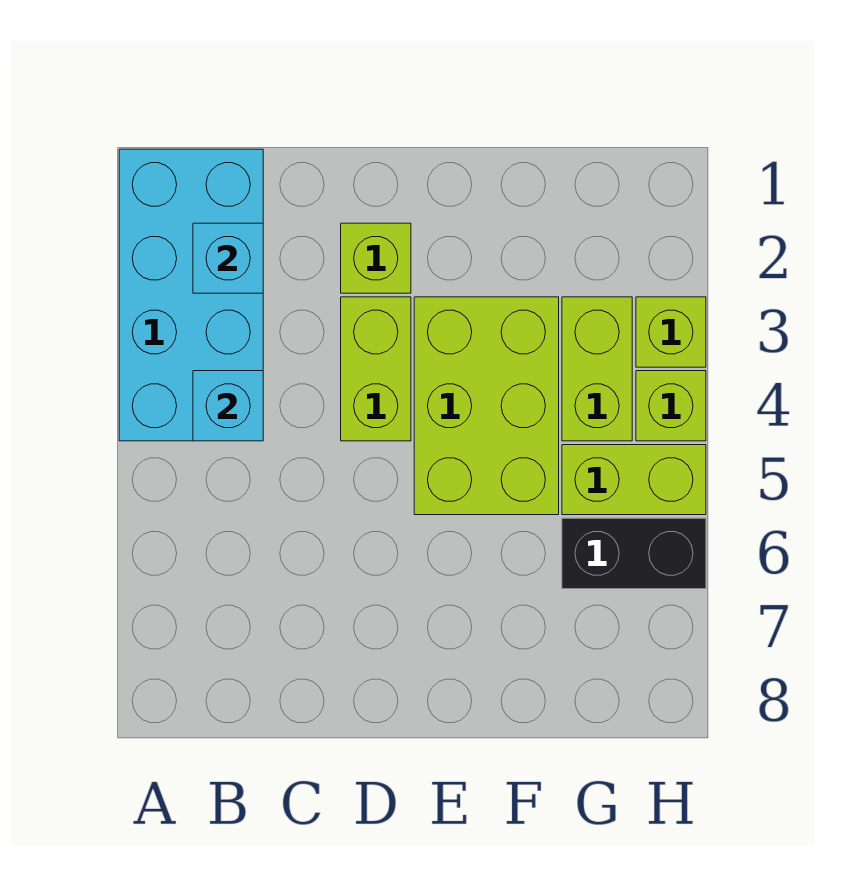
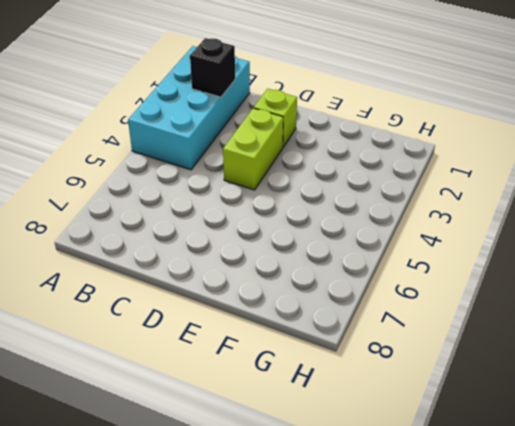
black 1x1 brick [190,38,235,97] -> cyan 1x1 brick [193,223,263,293]
none -> lime 2x3 brick [414,297,559,515]
none -> lime 1x2 brick [562,297,632,441]

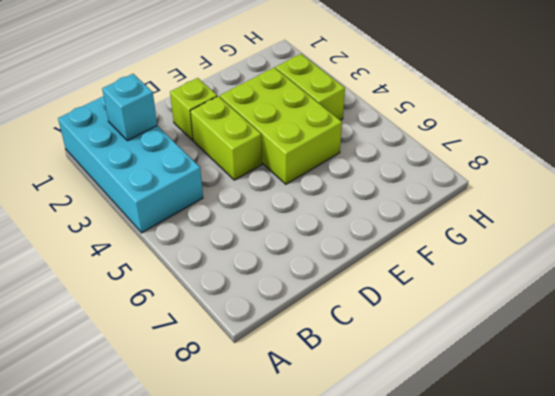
none -> lime 1x2 brick [562,445,706,515]
none -> black 1x2 brick [562,518,706,589]

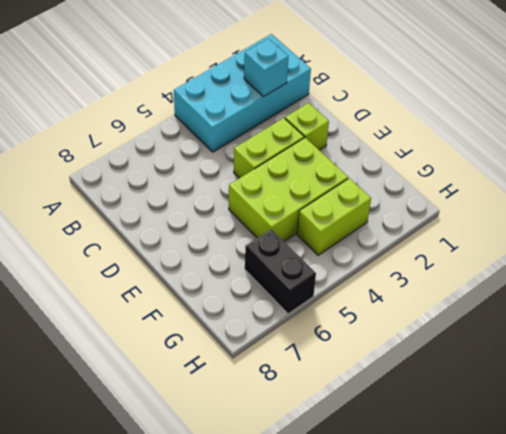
none -> lime 1x2 brick [562,445,706,515]
none -> lime 1x1 brick [636,297,706,367]

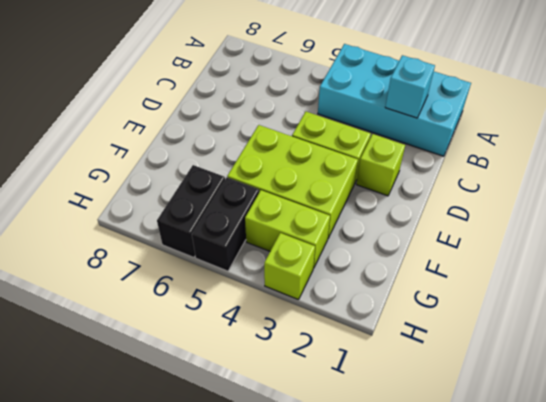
black 1x2 brick [192,177,259,271] -> lime 1x2 brick [562,445,706,515]
none -> lime 1x1 brick [636,371,706,441]
none -> cyan 1x1 brick [193,371,263,441]

